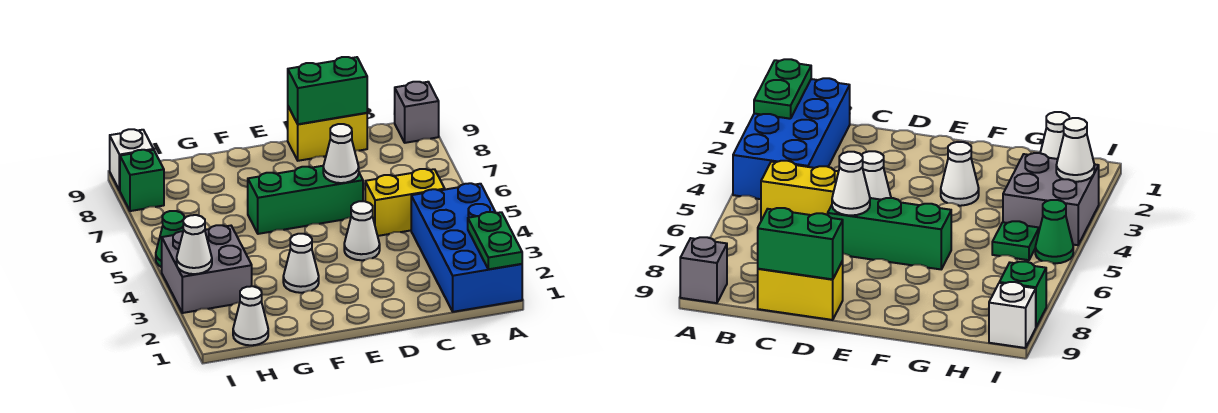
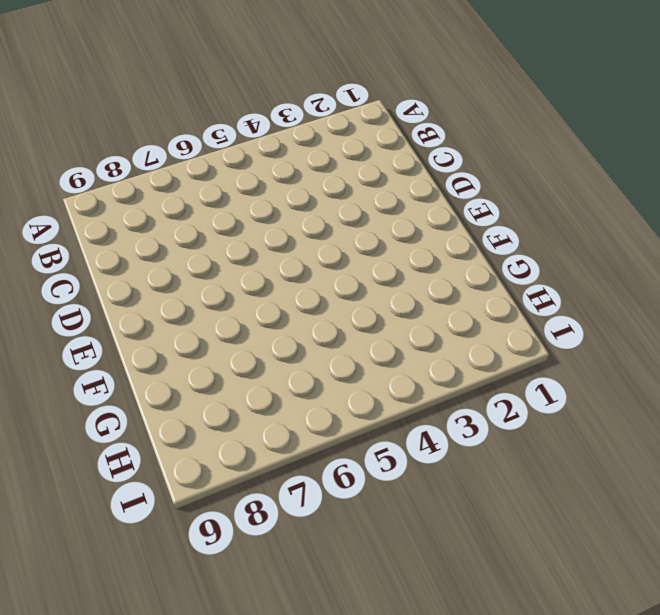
none -> blue 2x4 brick [411,183,522,312]
none -> grey 1x1 brick [395,82,439,143]
none -> yellow 1x2 brick [365,169,445,236]

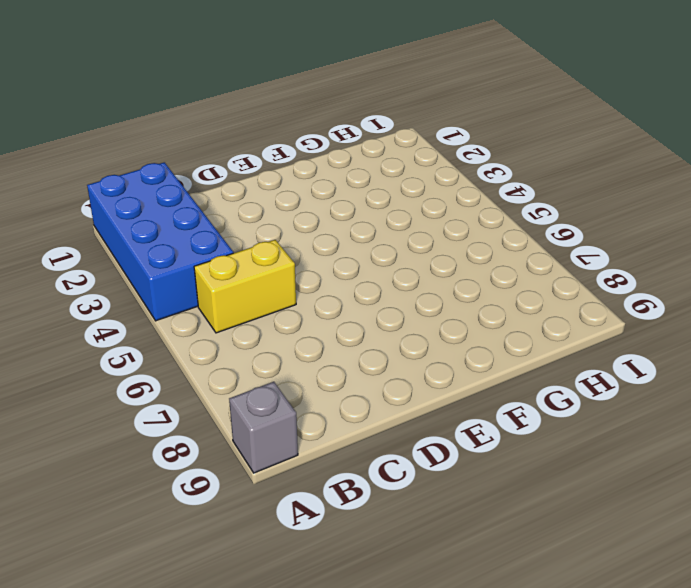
none -> yellow 1x2 brick [288,107,367,161]
none -> white 1x1 cone [344,201,380,260]
none -> green 1x3 brick [248,166,363,234]

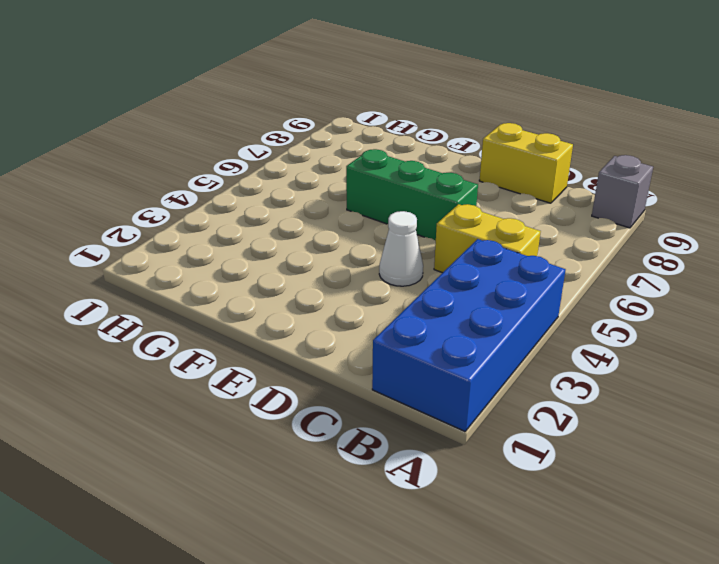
none -> white 1x1 cone [283,234,319,293]
none -> white 1x1 cone [233,286,268,345]
none -> grey 2x2 brick [162,225,252,313]

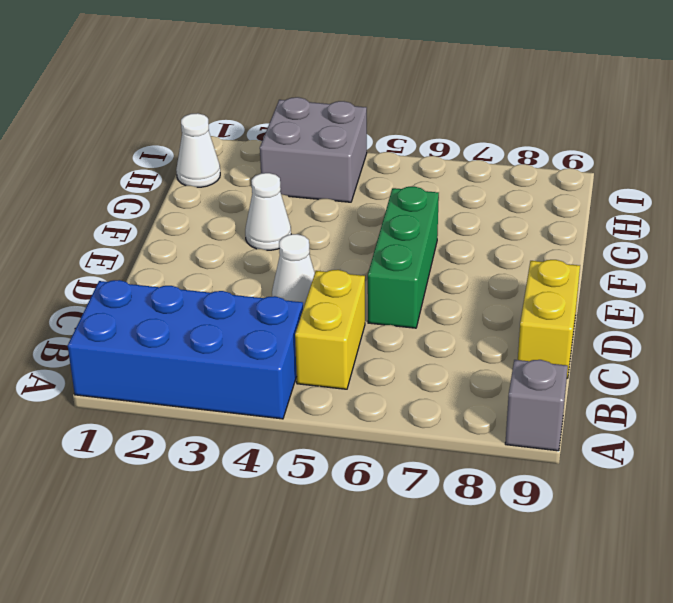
none -> green 1x1 plate [992,221,1039,260]
none -> green 1x1 cone [156,211,184,267]
none -> green 1x1 brick [120,150,164,211]

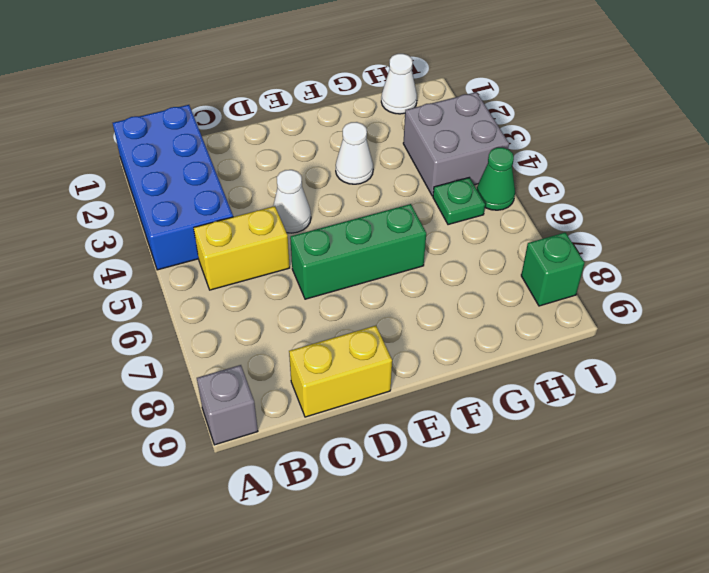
none -> white 1x1 brick [110,129,153,191]
none -> green 1x2 plate [468,212,522,269]
none -> green 1x2 brick [288,57,367,124]

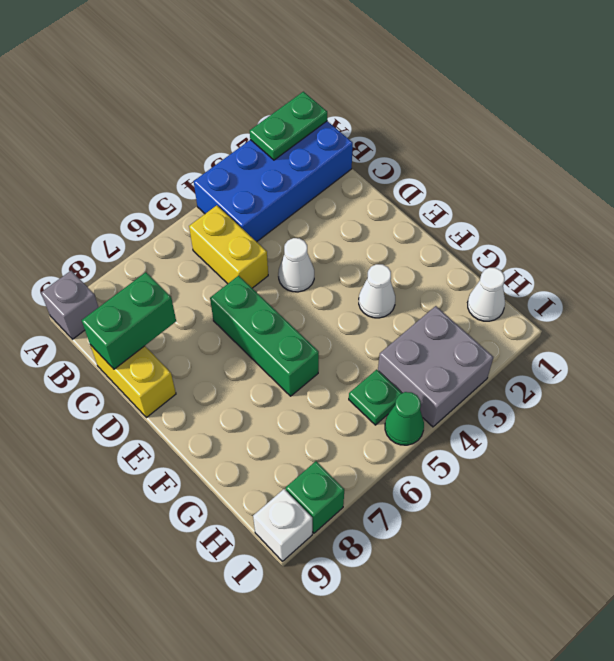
green 1x2 brick [82,272,176,369] -> green 1x2 brick turned to [288,57,367,124]
none -> white 1x1 cone [323,124,359,183]
none -> white 1x1 cone [177,215,212,274]

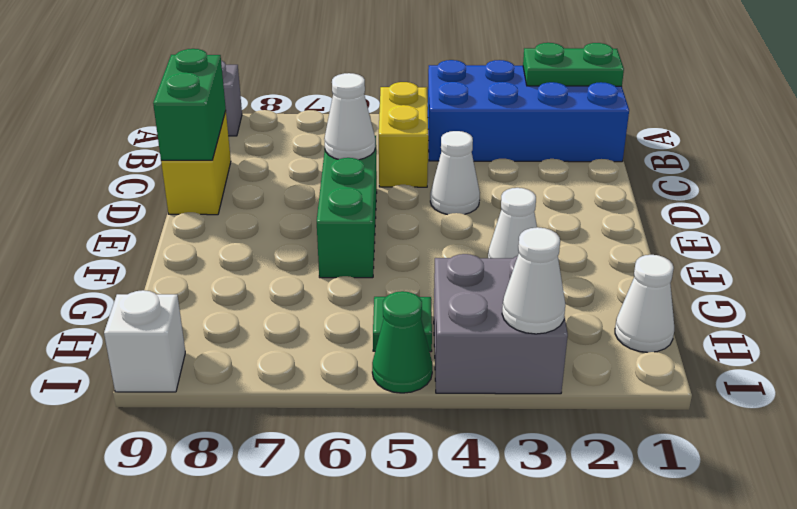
none -> green 1x1 brick [120,150,164,211]

